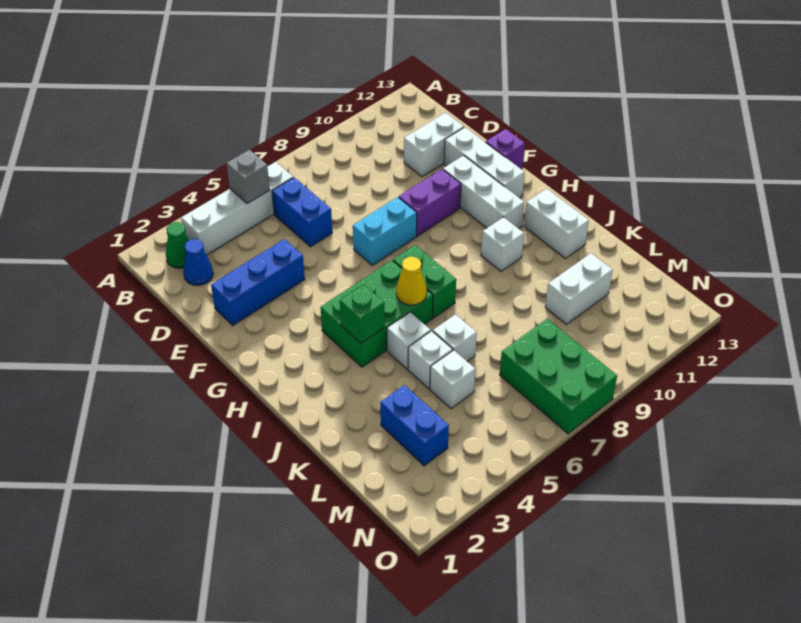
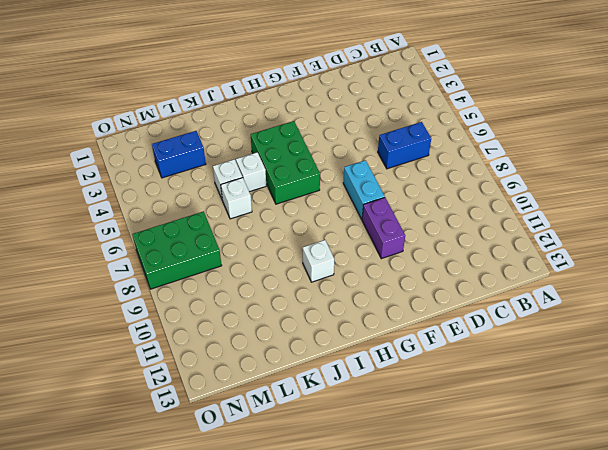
none -> green 1x1 cone [166,222,189,268]
none -> white 1x4 brick [181,162,293,255]
none -> blue 1x1 cone [183,239,213,286]

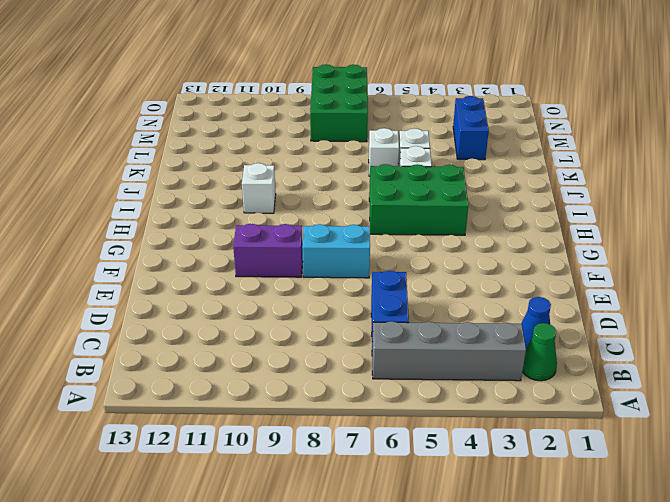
grey 1x4 brick [372,321,526,381] -> white 1x4 brick [181,162,293,255]
none -> white 1x2 brick [404,113,464,177]
none -> blue 1x3 brick [211,239,305,325]
none -> white 1x3 brick [444,127,525,198]

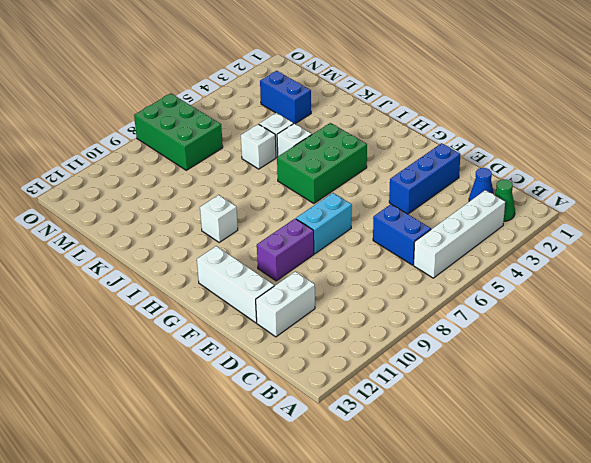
none -> white 1x3 brick [443,155,524,229]
none -> purple 1x1 brick [486,129,525,169]
none -> green 1x2 brick [393,245,456,318]

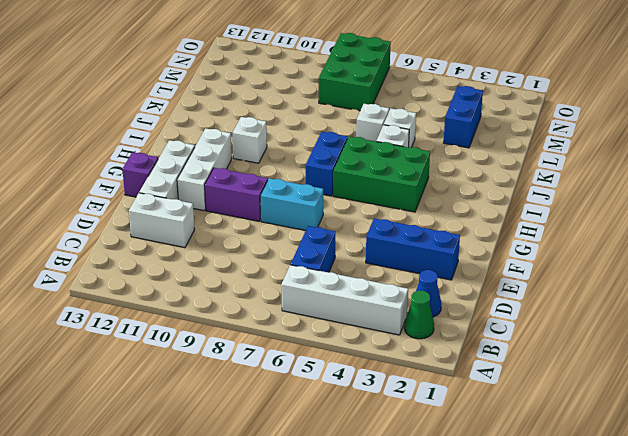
blue 1x2 brick [306,132,347,196] -> green 1x2 brick [393,245,456,318]
none -> white 1x2 brick [524,188,589,258]
none -> white 1x1 brick [430,350,475,409]
none -> white 1x2 brick [545,253,613,324]

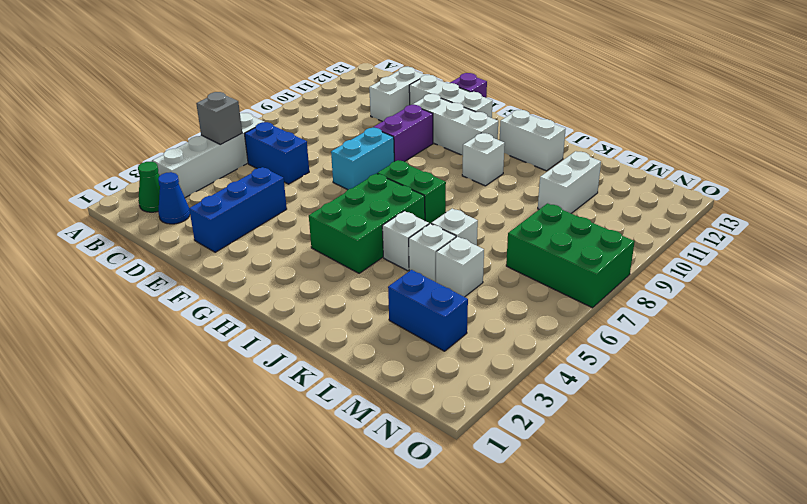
none -> green 1x1 brick [340,285,385,343]
none -> yellow 1x1 cone [396,257,427,305]

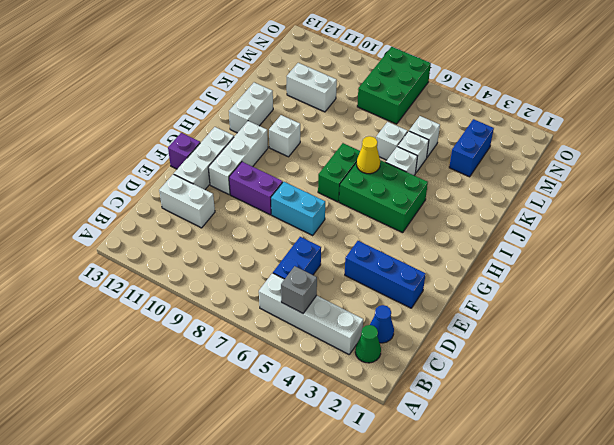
none -> green 1x1 brick [340,285,385,343]

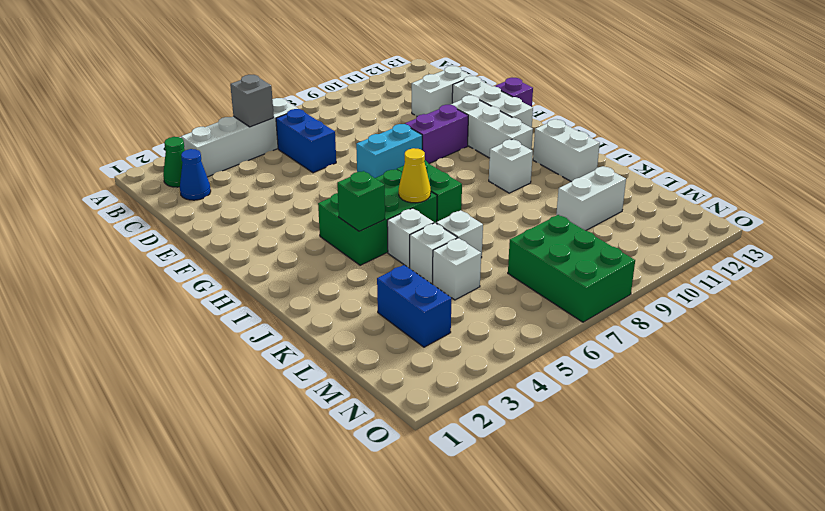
none -> blue 1x3 brick [211,239,305,325]

